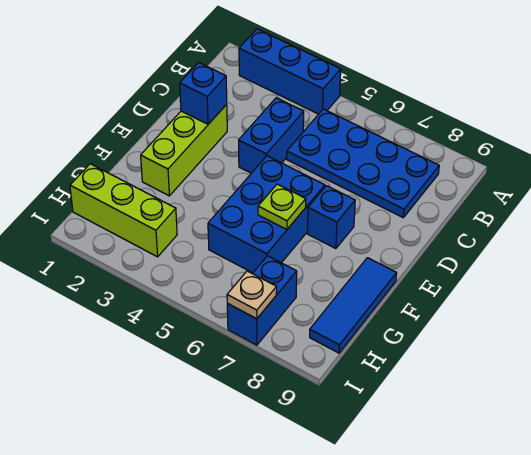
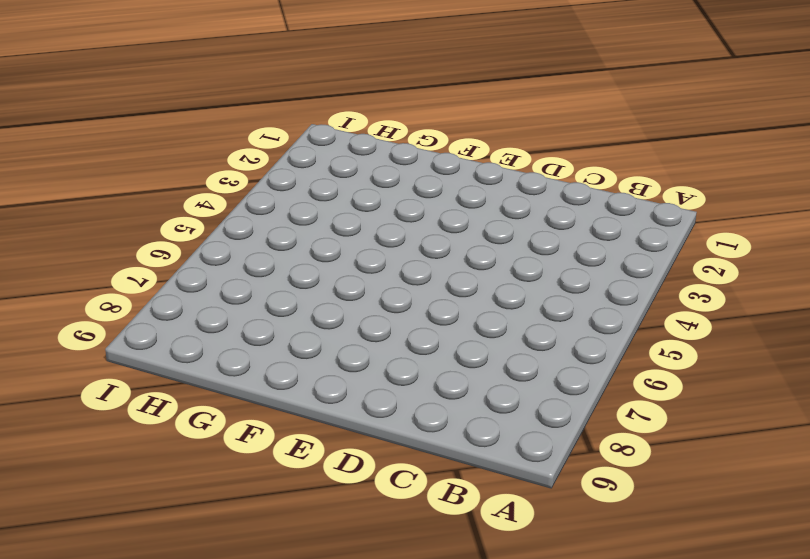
none -> blue 1x3 brick [239,29,341,114]
none -> blue 2x4 plate [287,109,439,217]
none -> blue 1x2 brick [239,98,304,173]

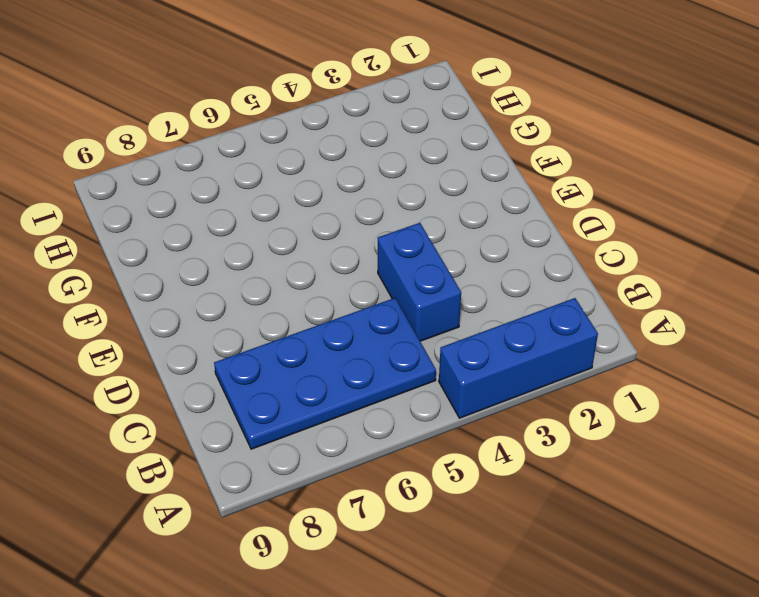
none -> lime 1x3 brick [141,105,227,196]
none -> blue 2x3 brick [208,156,325,273]
none -> blue 1x1 brick [307,186,355,249]

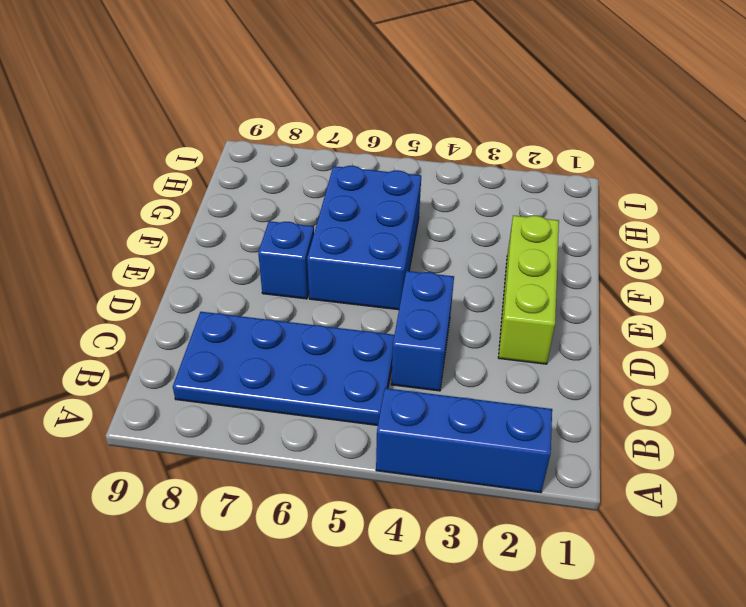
none -> blue 1x3 tile [310,258,397,353]
none -> lime 1x3 brick [70,164,177,257]
none -> blue 1x2 brick [227,256,297,345]

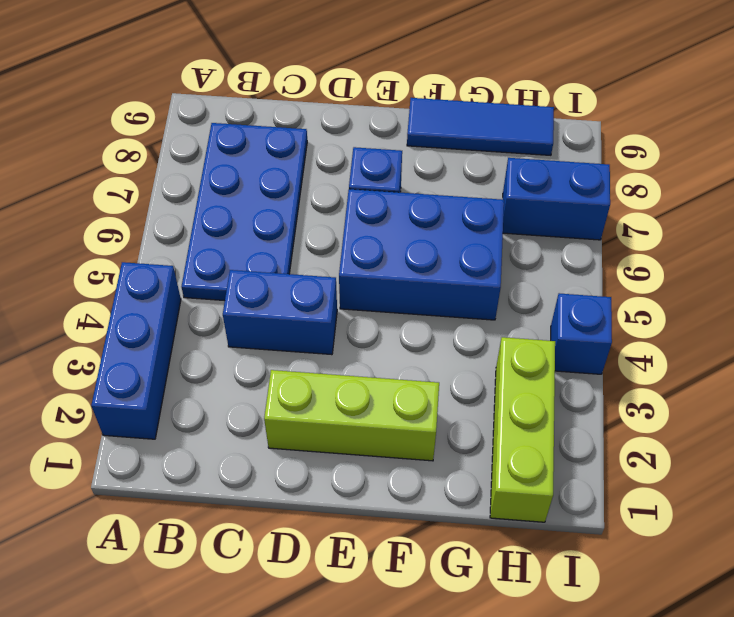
blue 1x1 brick [551,293,612,374] -> blue 1x1 brick moved to [180,63,227,124]
none -> lime 1x1 plate [258,184,306,230]
none -> tan 1x1 plate [227,271,277,319]

